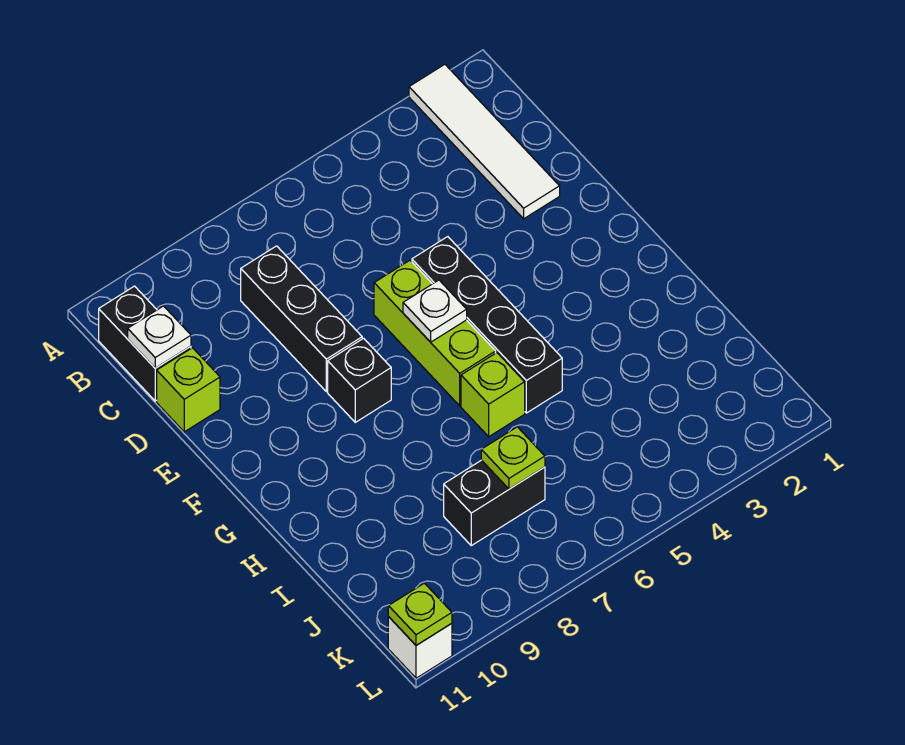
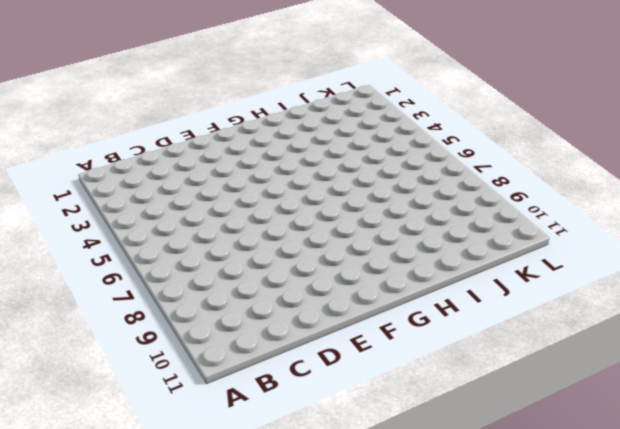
none -> white 1x4 tile [409,64,560,219]
none -> black 1x2 brick [99,286,191,401]
none -> black 1x3 brick [241,246,362,392]

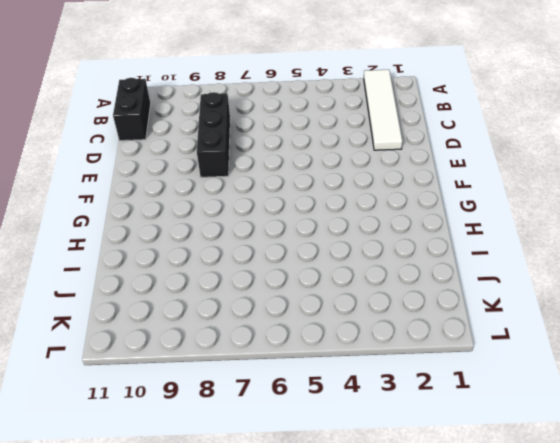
none -> lime 1x1 brick [157,348,220,432]
none -> black 1x4 brick [412,237,562,413]
none -> lime 1x3 brick [374,260,496,406]

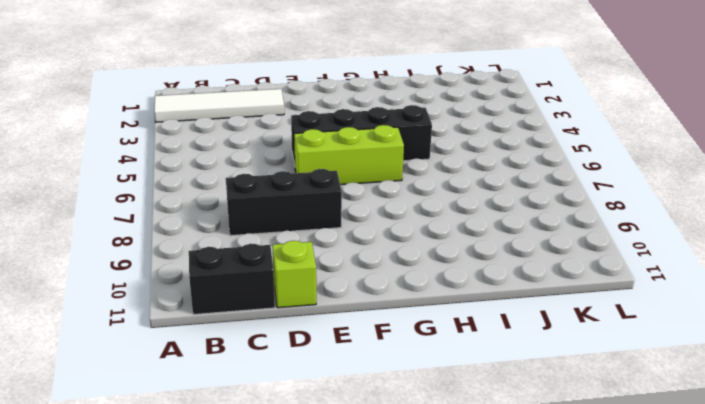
none -> black 1x1 brick [328,338,391,422]
none -> lime 1x1 brick [461,353,525,437]
none -> black 1x2 brick [444,460,545,546]

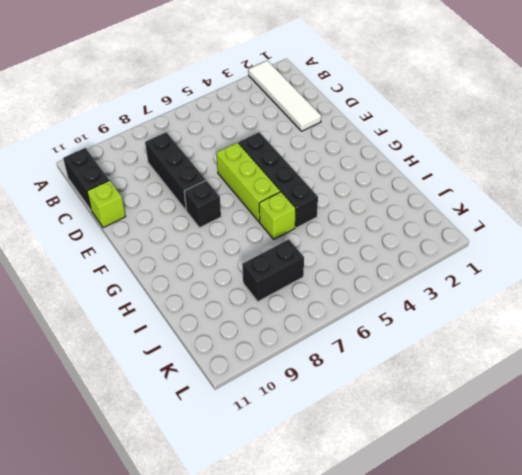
none -> white 1x1 brick [388,617,452,678]
none -> white 1x1 plate [128,306,191,368]
none -> white 1x1 plate [403,280,467,342]

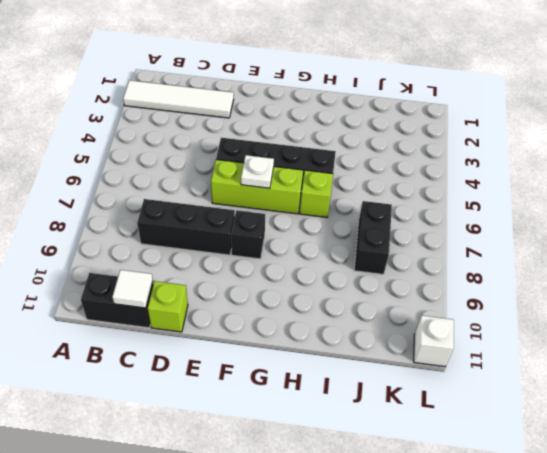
white 1x1 tile [112,270,153,308] -> white 1x1 plate [128,306,191,368]
none -> lime 1x1 plate [481,427,545,489]
none -> lime 1x1 plate [388,583,452,645]

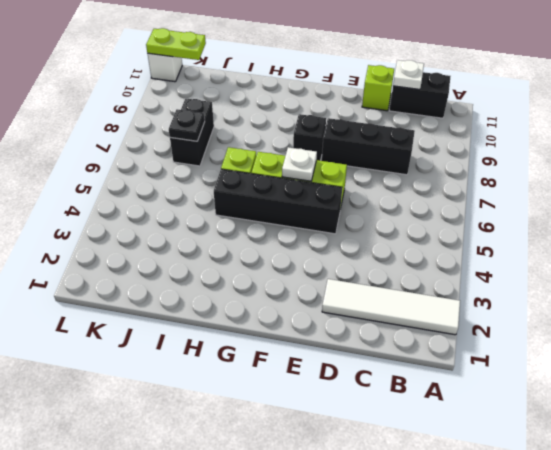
black 1x1 plate [169,109,205,141] -> lime 1x1 plate [481,427,545,489]
lime 1x2 plate [146,28,206,60] -> lime 1x1 plate [388,583,452,645]

